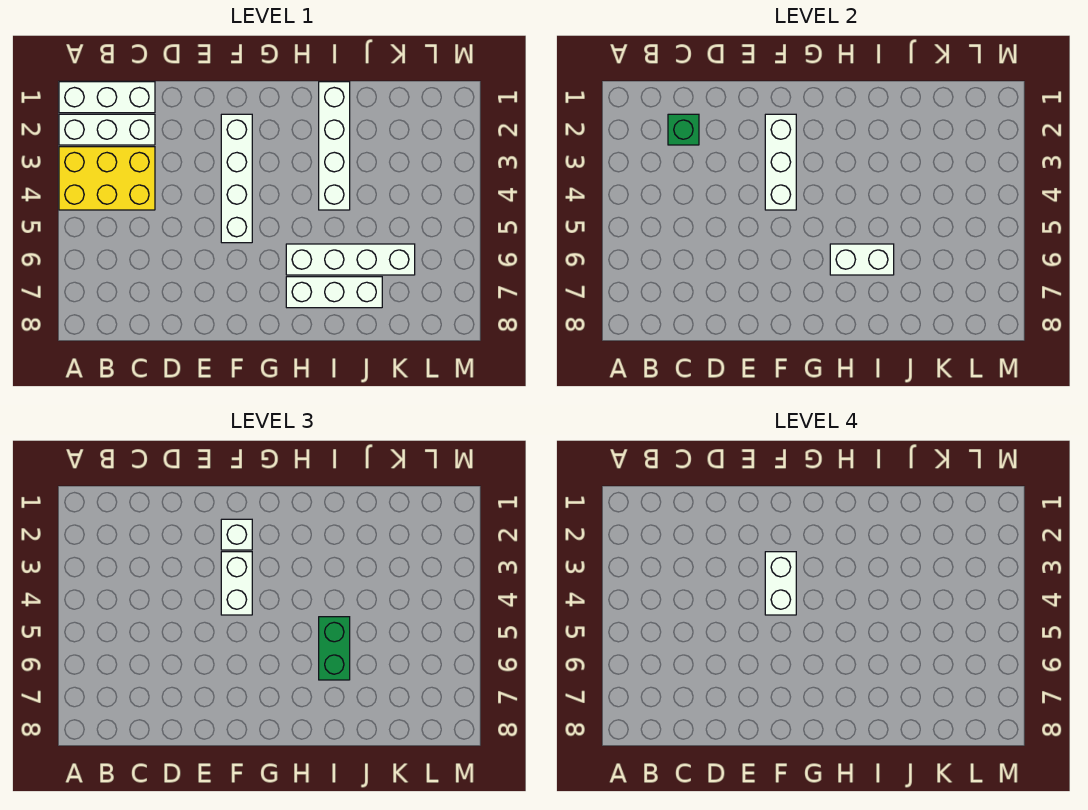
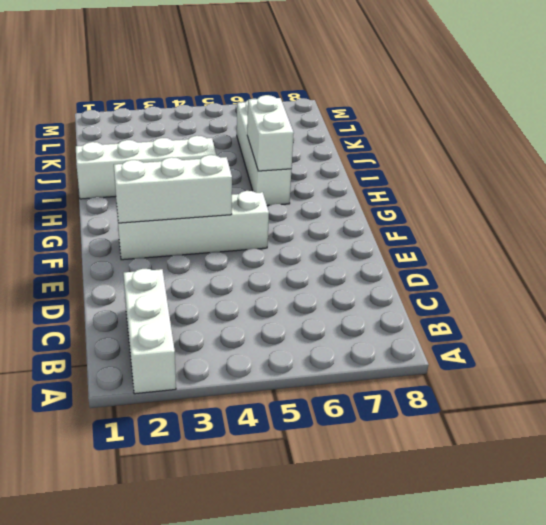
none -> white 1x3 brick [59,82,155,113]
none -> yellow 2x3 brick [59,147,155,210]
none -> white 1x3 brick [286,277,382,308]

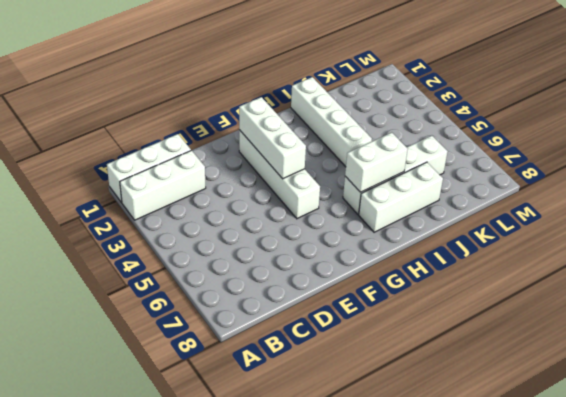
none -> yellow 2x3 brick [59,147,155,210]
none -> green 1x1 brick [668,114,699,145]
none -> white 1x1 brick [221,519,252,550]

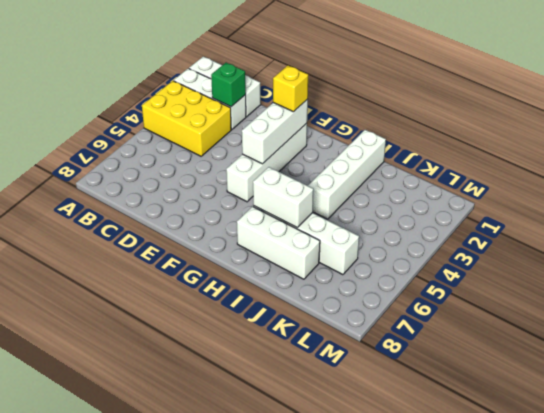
yellow 1x1 brick [273,66,308,112] -> white 1x1 brick [221,519,252,550]
none -> white 1x2 brick [221,552,252,615]
none -> green 1x2 brick [319,617,350,680]
none -> white 1x2 brick [765,552,796,615]

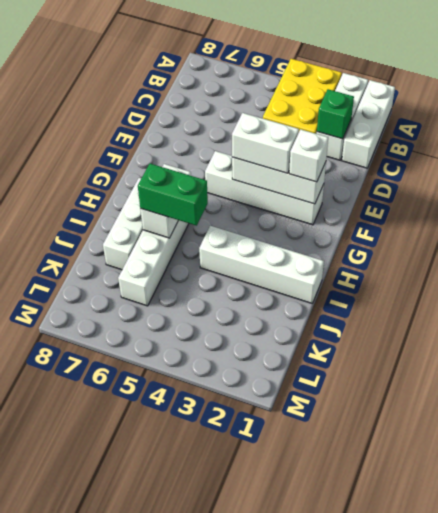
none -> white 1x2 brick [765,552,796,615]

